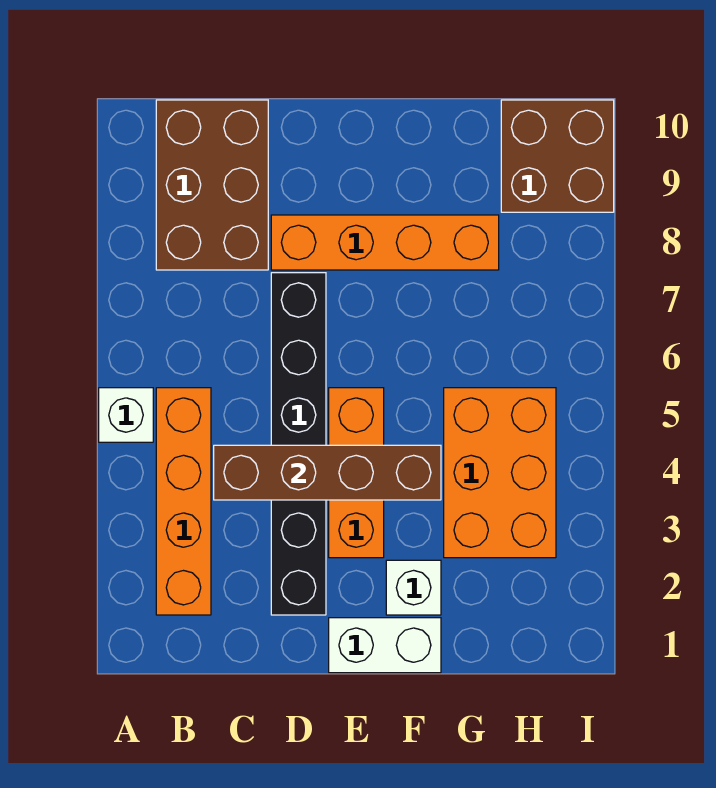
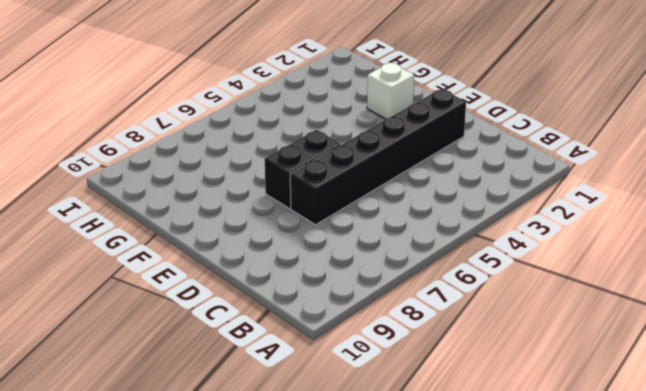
black 1x2 brick [265,130,341,209] -> none
none -> white 1x1 brick [99,388,153,442]
none -> orange 1x4 brick [156,388,211,615]

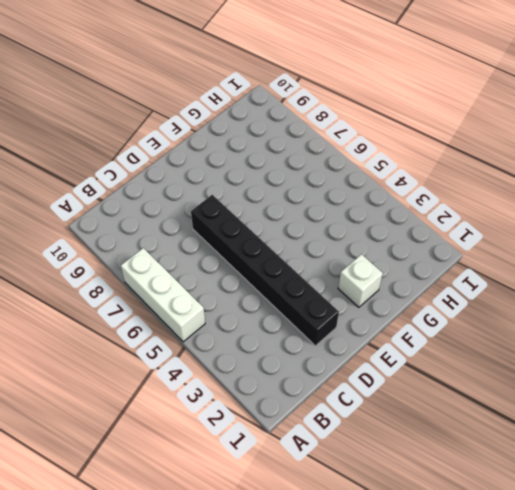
white 1x3 brick [121,248,205,342] -> white 1x1 brick [99,388,153,442]
none -> orange 1x4 brick [156,388,211,615]
none -> brown 2x3 brick [156,100,268,270]

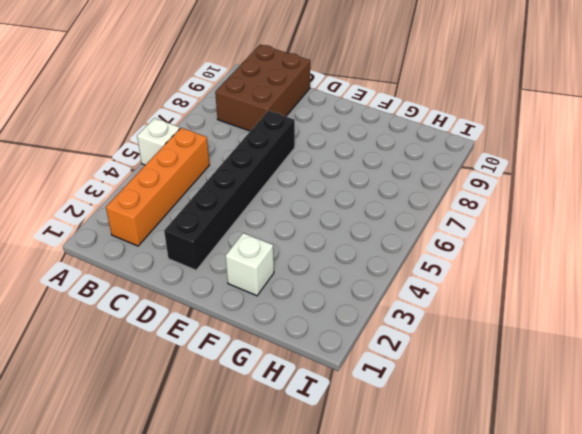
none -> orange 1x4 brick [271,215,499,270]
none -> white 1x2 brick [329,618,441,673]

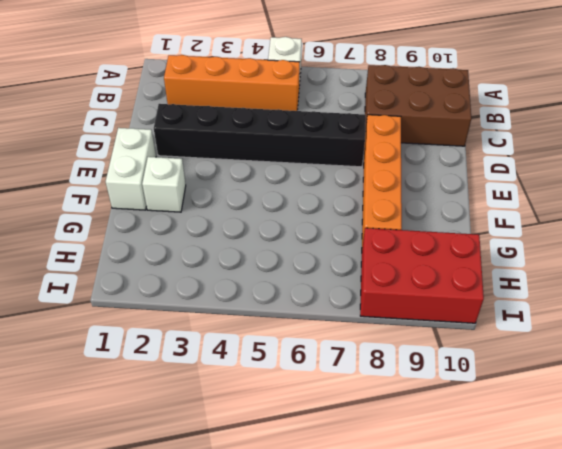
red 2x3 brick [360,228,484,323] -> brown 2x2 brick [501,100,614,212]
none -> orange 1x3 brick [329,388,384,558]
none -> orange 2x3 brick [444,388,556,558]

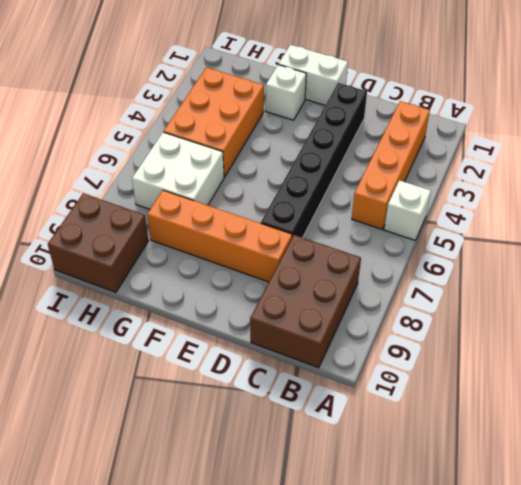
white 2x2 brick [132,132,224,209] -> none
none -> orange 1x3 brick [329,388,384,558]
none -> brown 1x4 brick [214,445,441,500]

